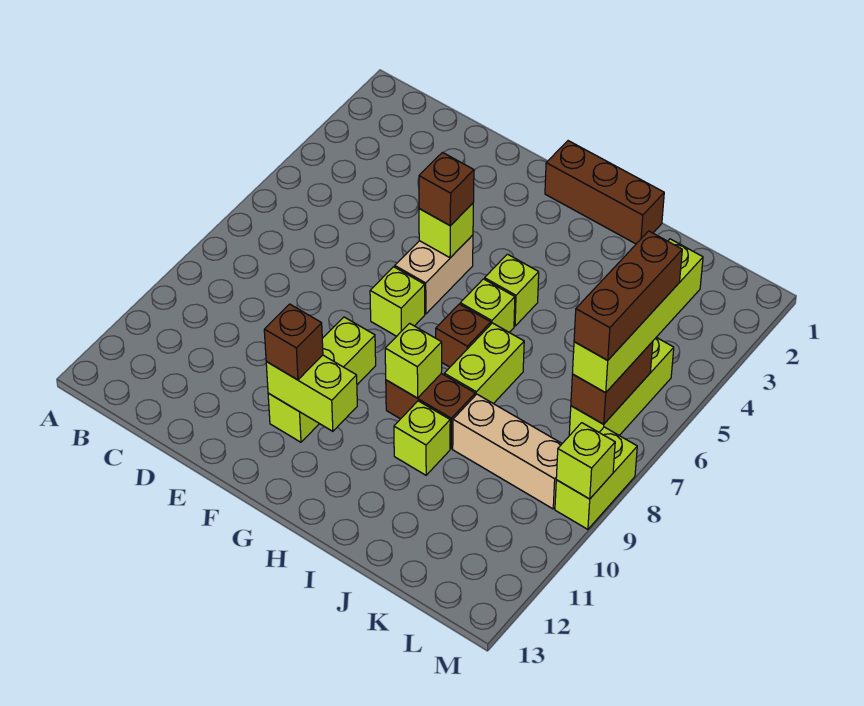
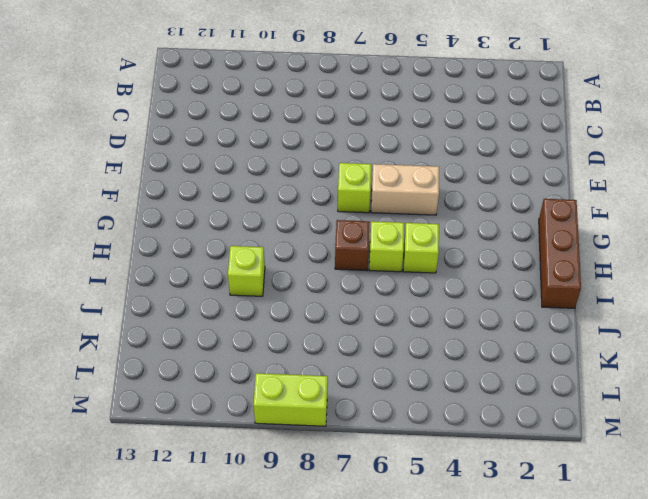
none -> lime 1x3 brick [268,317,376,442]
none -> brown 1x2 brick [386,374,475,449]
none -> lime 1x2 brick [444,323,524,404]

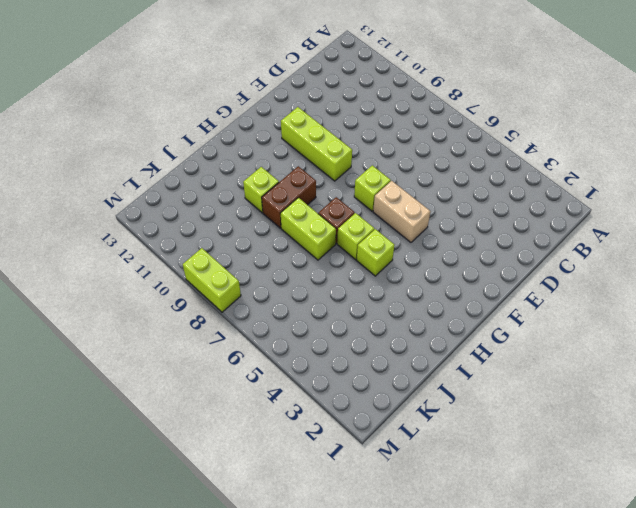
none -> brown 1x3 brick [545,141,664,244]
none -> tan 1x3 brick [453,394,562,509]
none -> lime 1x3 brick [569,337,674,436]

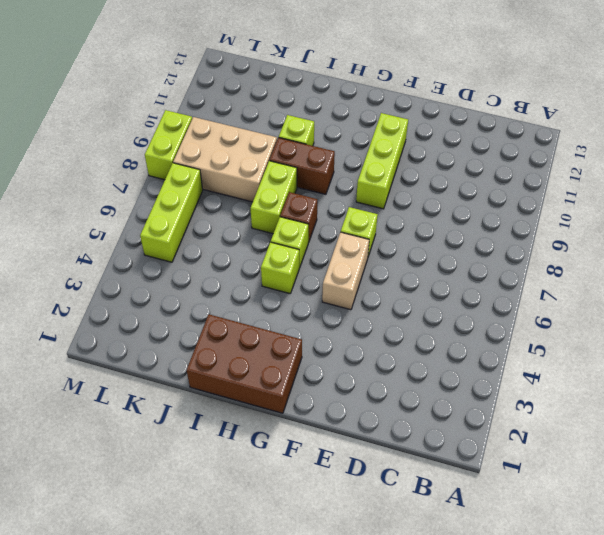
brown 2x3 brick [186,314,302,413] -> brown 1x3 brick [545,141,664,244]
tan 2x3 brick [173,117,277,202] -> tan 1x3 brick [453,394,562,509]
none -> lime 1x1 brick [419,203,473,258]
none -> lime 1x2 brick [266,355,357,431]
none -> lime 1x1 brick [385,323,442,398]

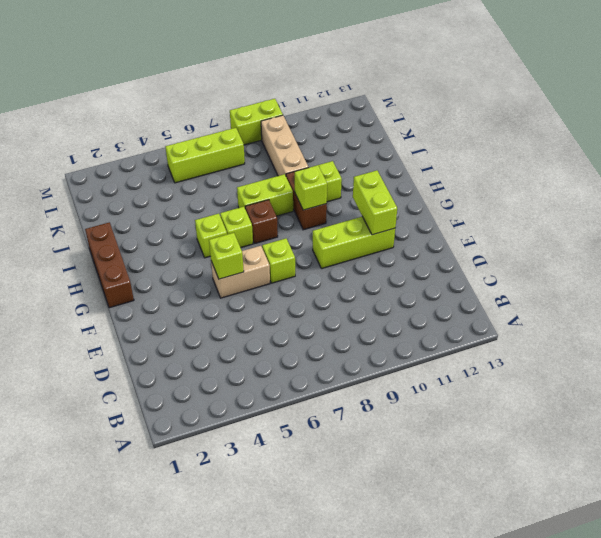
none -> brown 1x2 brick [571,342,653,424]
none -> lime 1x1 brick [556,423,615,499]
none -> brown 1x1 brick [419,153,474,226]

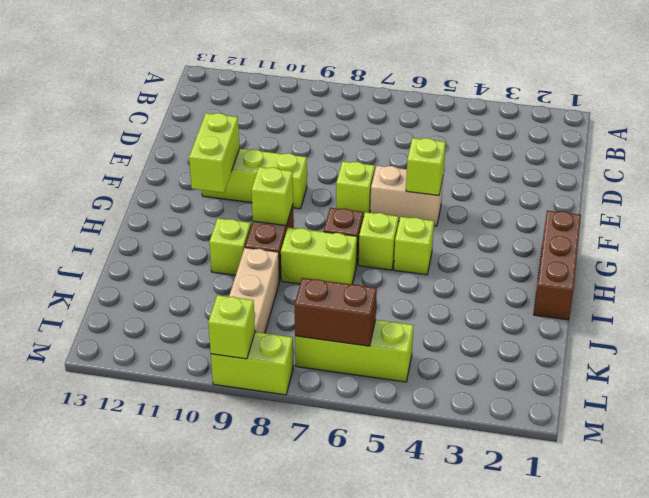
none -> brown 1x1 brick [419,153,474,226]
none -> brown 1x1 brick [264,304,323,380]
none -> lime 1x4 brick [572,239,703,393]

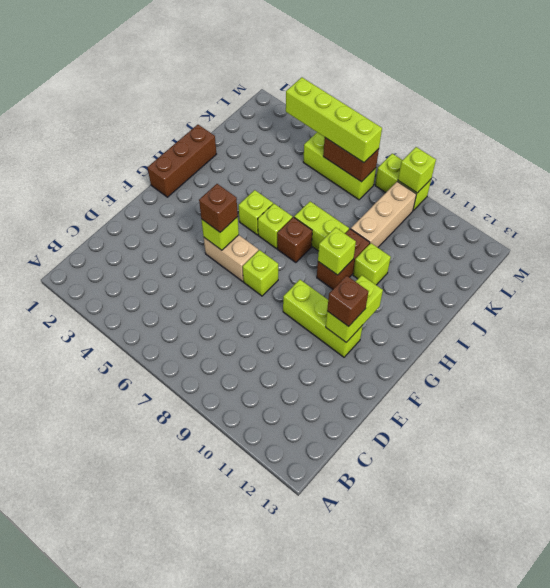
none -> brown 1x3 brick [574,231,682,360]

